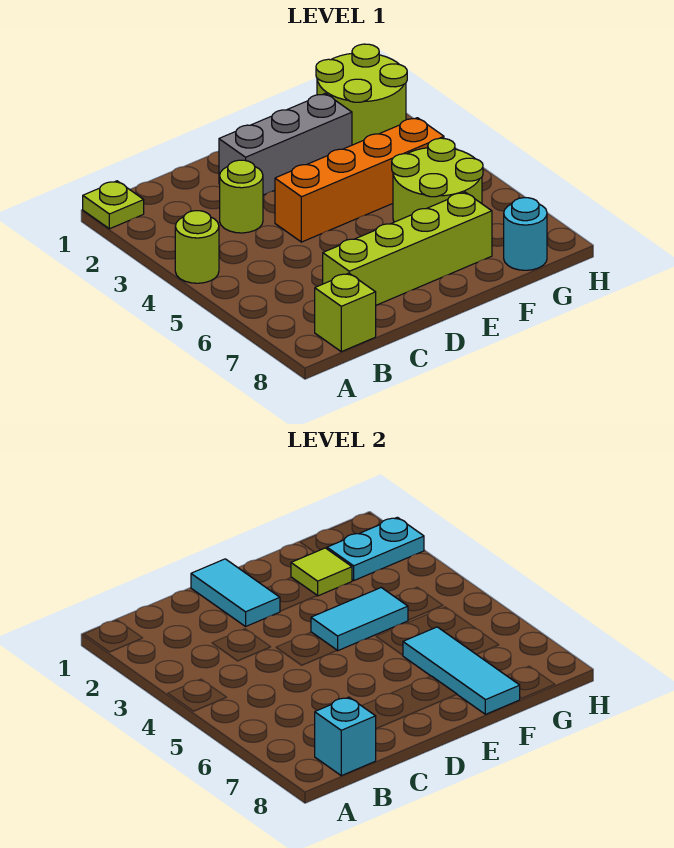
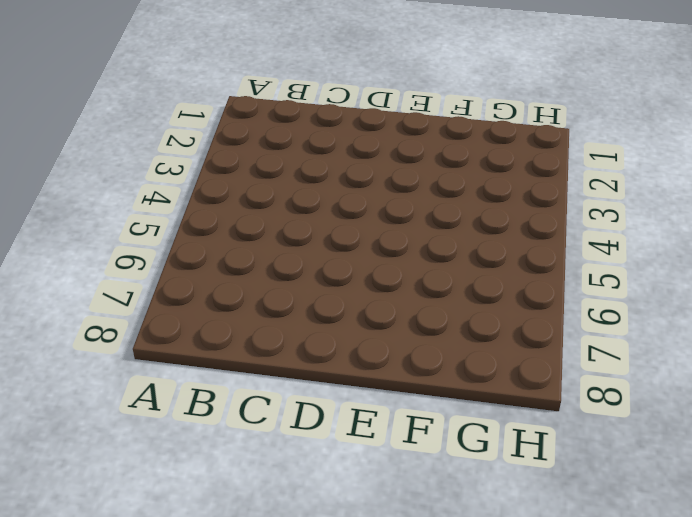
none -> lime 1x1 plate [83,181,144,229]
none -> lime 1x1 round brick [175,211,219,283]
none -> lime 1x1 brick [315,273,376,352]

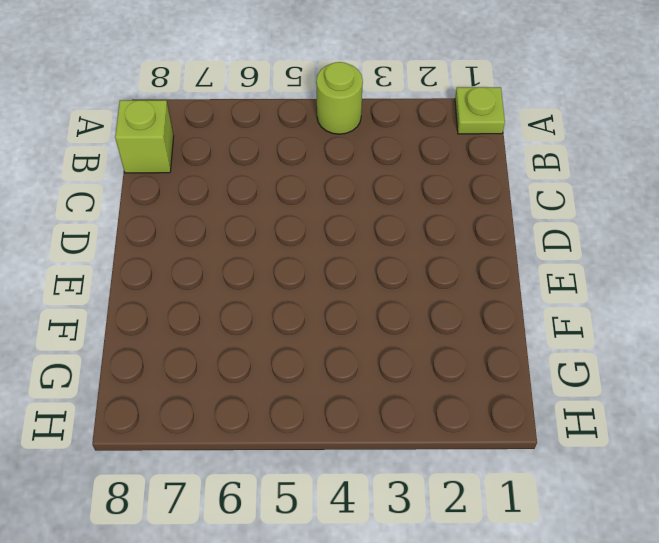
none -> lime 1x1 round brick [220,160,263,233]
none -> lime 1x4 brick [323,192,492,305]
none -> grey 1x3 brick [219,93,352,195]

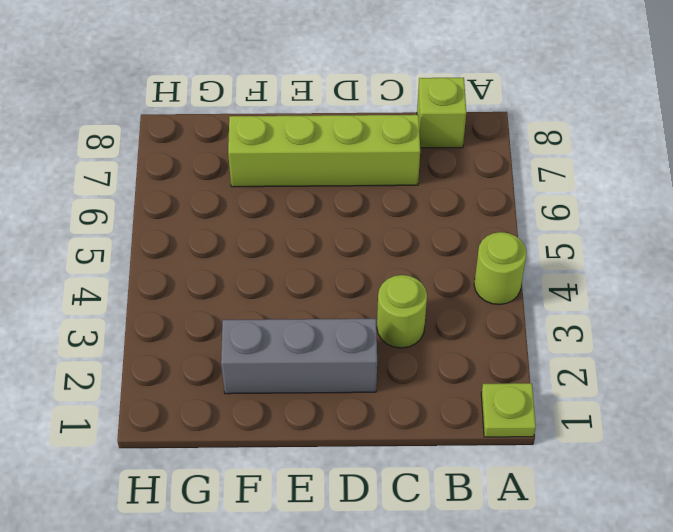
none -> orange 1x4 brick [275,118,444,242]
none -> lime 2x2 round brick [392,138,483,222]
none -> lime 2x2 round brick [316,44,407,145]

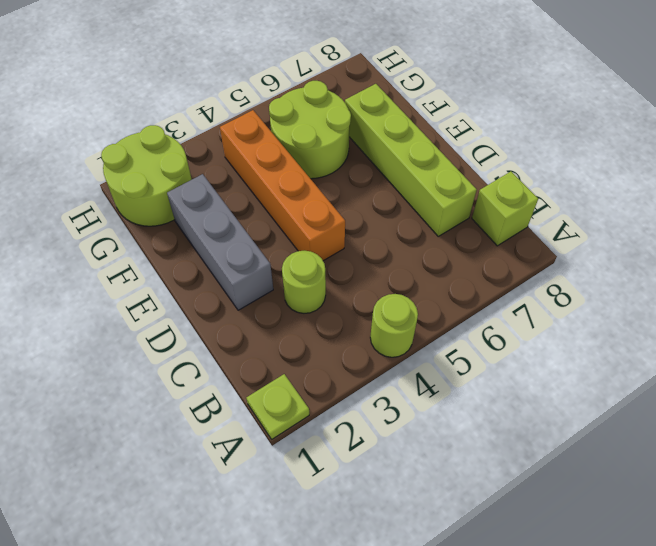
none -> cyan 1x1 round brick [504,198,547,270]
none -> cyan 1x1 brick [315,697,376,776]
none -> cyan 1x2 tile [191,559,280,626]

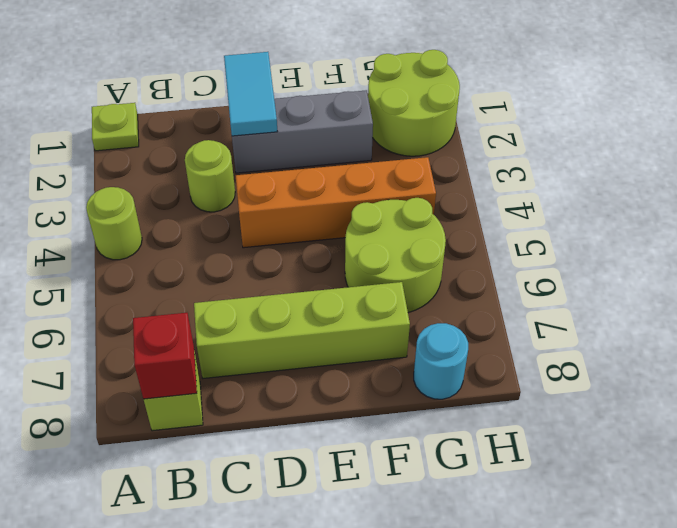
red 1x1 brick [133,313,197,399] -> cyan 1x1 brick [315,697,376,776]
none -> cyan 1x2 tile [311,588,408,651]
none -> lime 1x1 tile [291,548,352,596]
none -> cyan 1x3 tile [403,627,520,714]

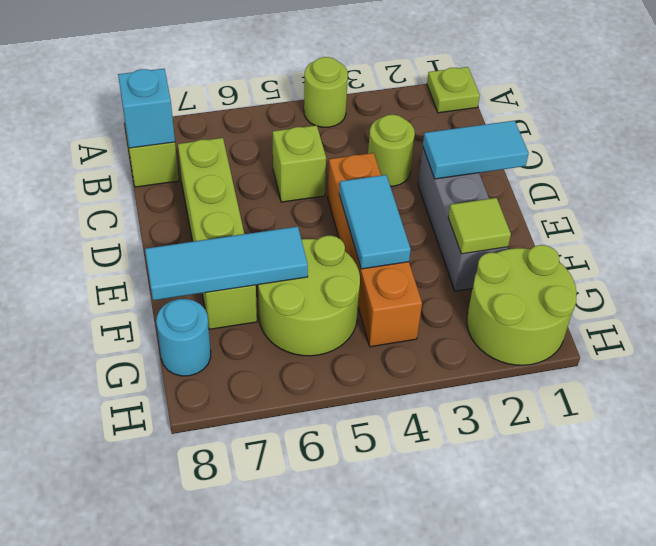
lime 1x1 brick [273,125,326,202] -> none
none -> cyan 1x2 plate [327,517,424,580]

